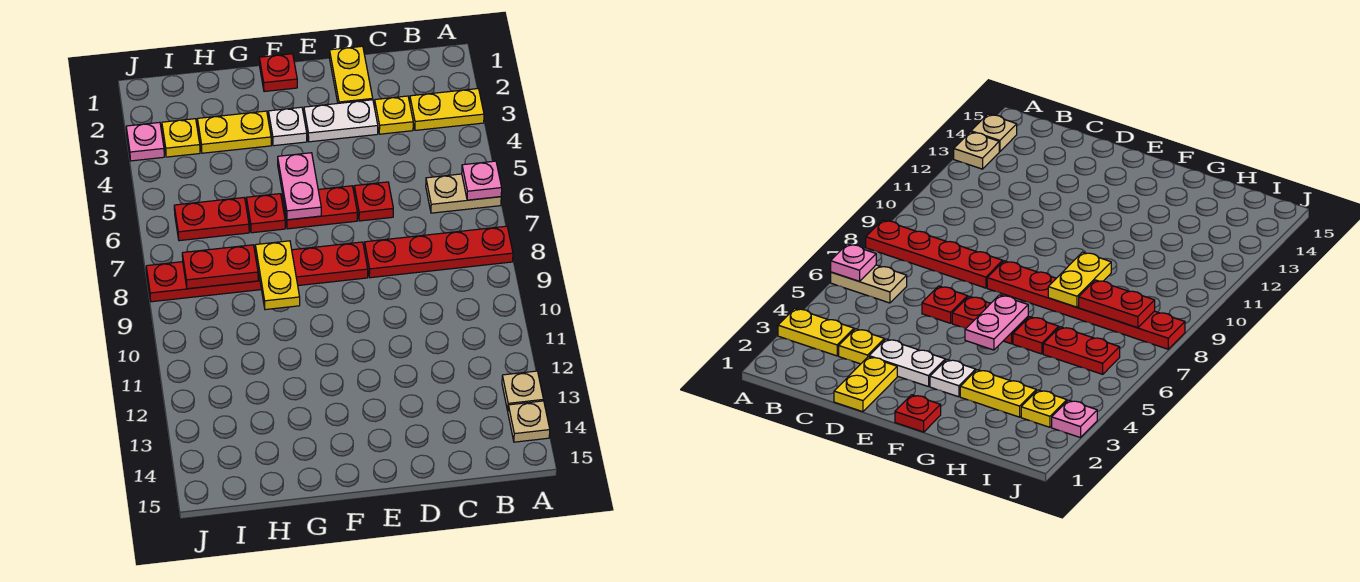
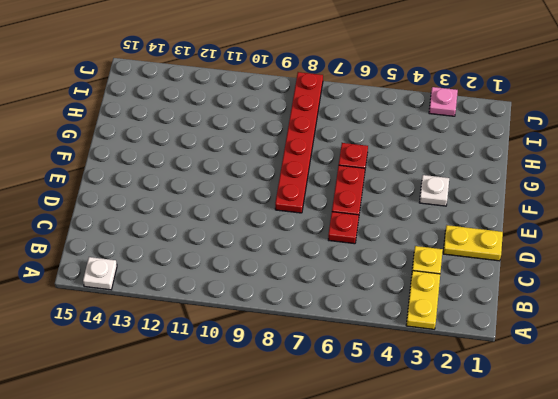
white 1x1 plate [83,257,117,290] -> tan 1x1 plate [508,401,550,442]
none -> tan 1x2 plate [426,174,501,213]
none -> red 1x4 plate [365,226,513,278]
none -> tan 1x1 plate [502,371,544,411]

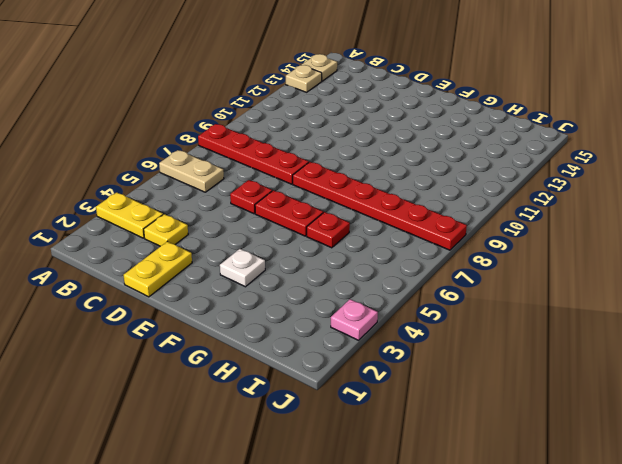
none -> white 1x2 plate [304,100,378,142]
none -> red 1x1 plate [259,54,297,92]
none -> yellow 1x2 plate [197,111,271,153]

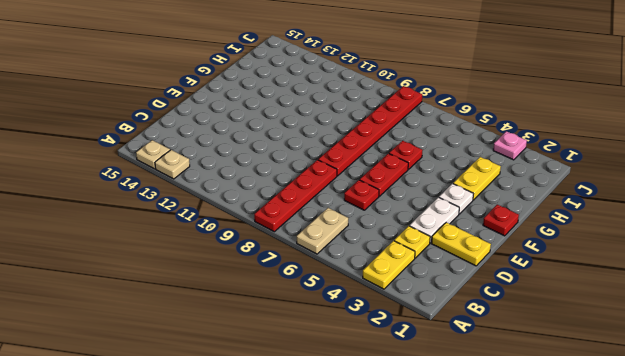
none -> red 1x2 plate [174,198,249,241]
none -> yellow 1x1 plate [162,119,200,157]
none -> pink 1x1 plate [462,161,502,200]

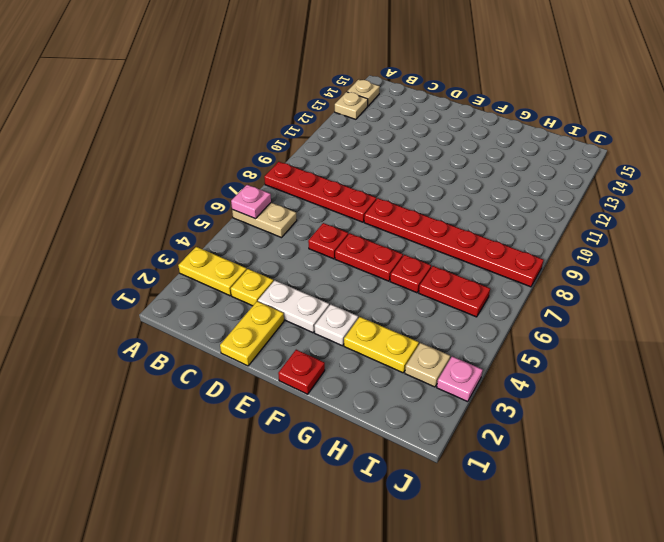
tan 1x1 plate [405,343,450,387] -> yellow 1x1 plate [162,119,200,157]
none -> pink 1x2 plate [278,153,321,220]
none -> yellow 1x2 plate [255,241,300,310]
none -> red 1x2 plate [182,245,258,289]

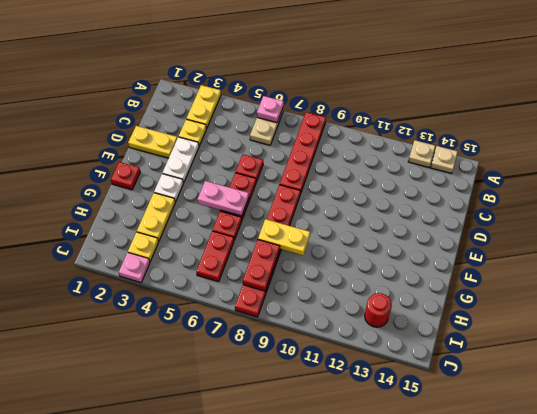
red 1x1 round brick [365,293,392,327] -> none

